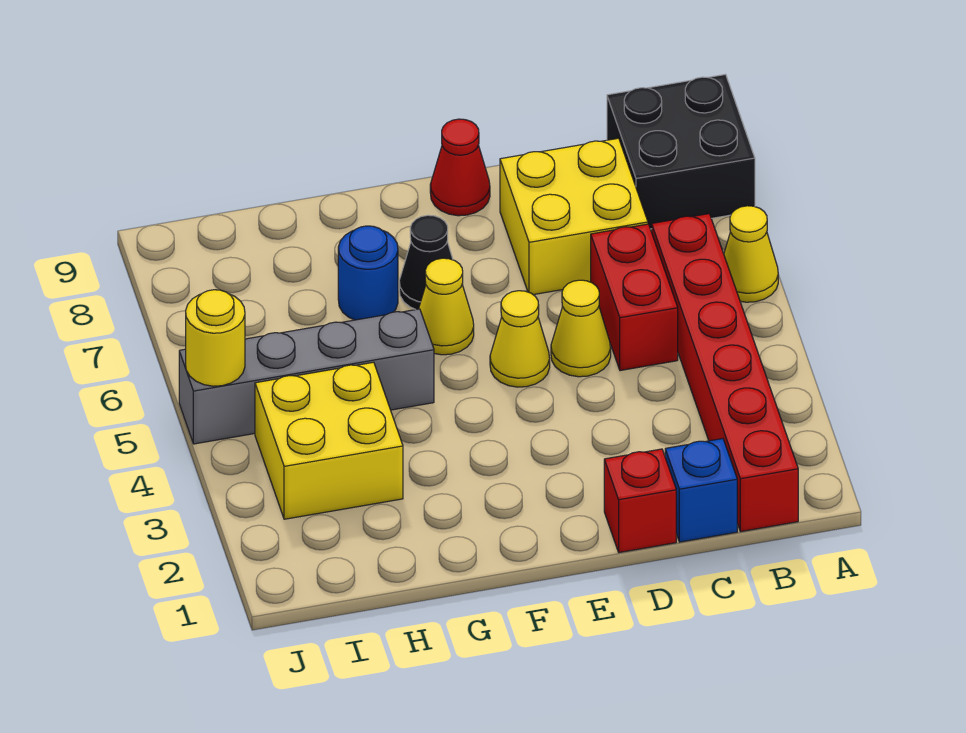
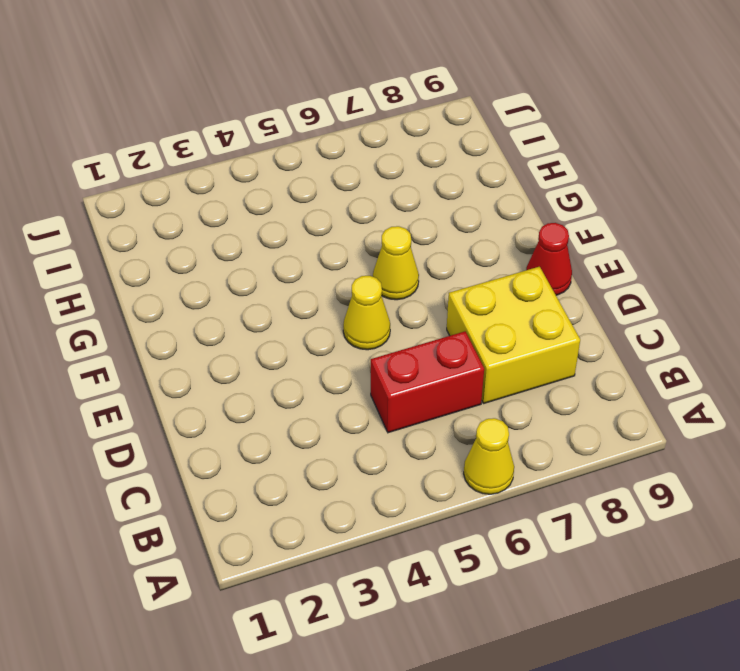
none -> black 2x2 brick [607,74,755,229]
none -> red 1x6 brick [652,214,798,532]
none -> blue 1x1 brick [665,439,737,542]

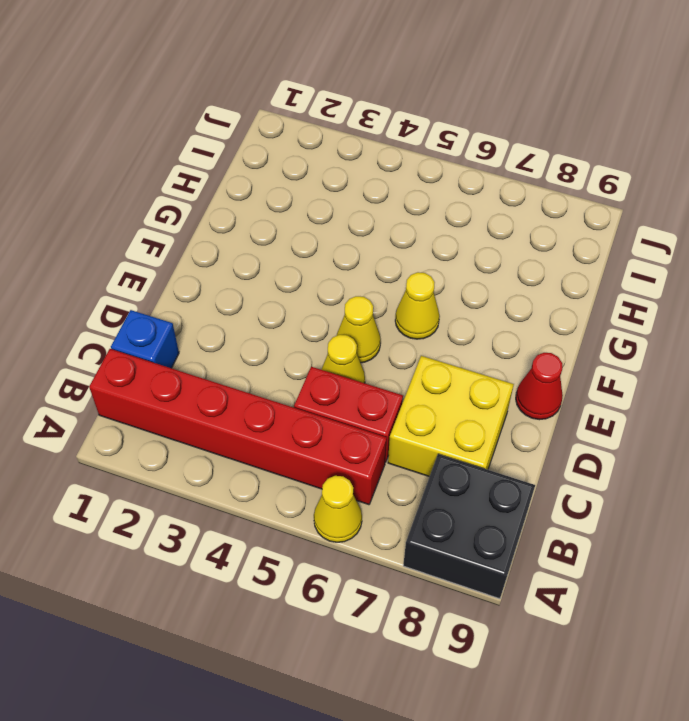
none -> red 1x1 brick [604,449,676,553]
none -> black 1x1 cone [399,215,453,310]
none -> grey 1x4 brick [179,309,434,444]

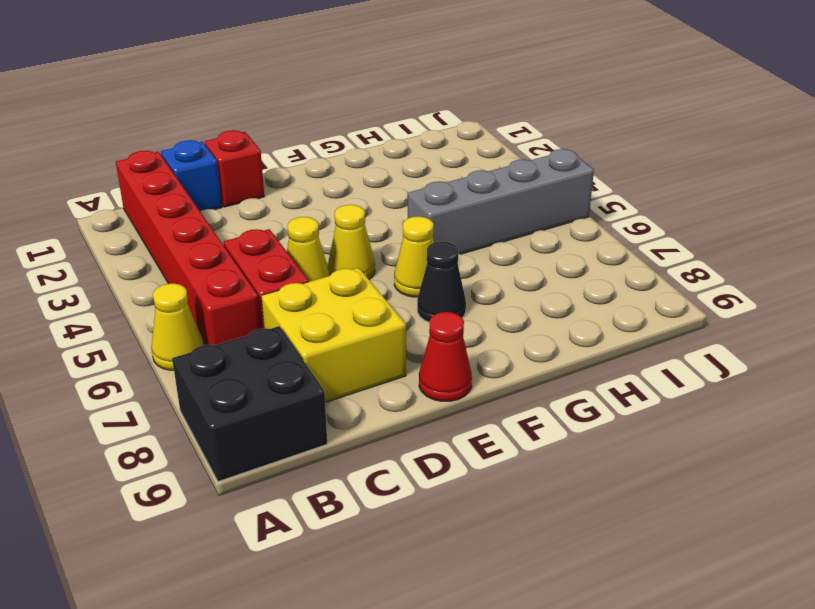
none -> blue 1x1 round brick [338,226,398,320]
none -> yellow 2x2 brick [255,362,403,519]
none -> yellow 1x1 round brick [186,290,245,386]

